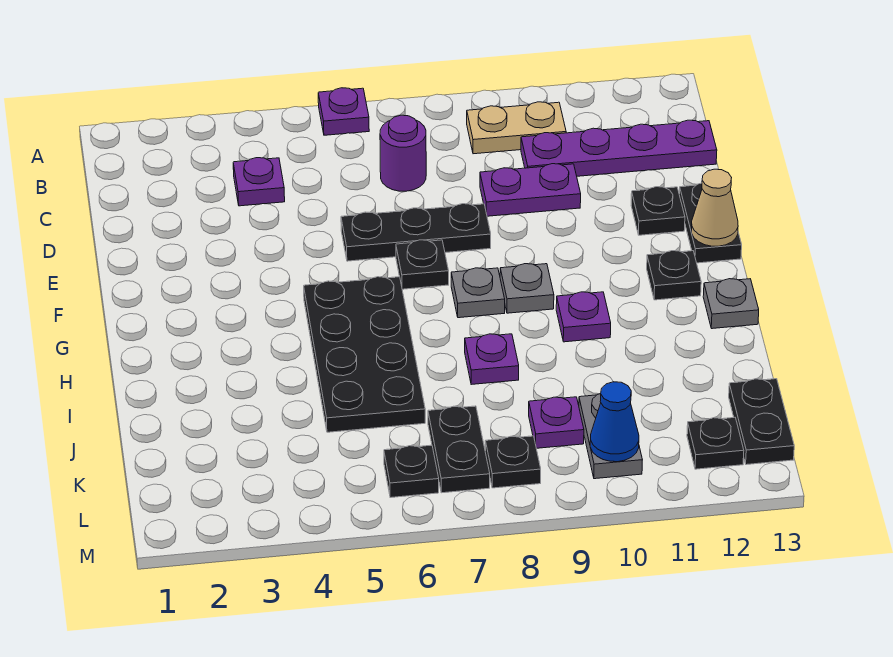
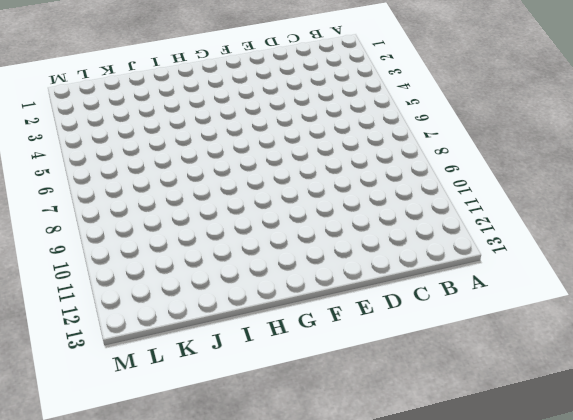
none -> purple 1x1 plate [318,88,369,135]
none -> tan 1x2 plate [467,102,566,154]
none -> purple 1x1 plate [233,158,285,206]

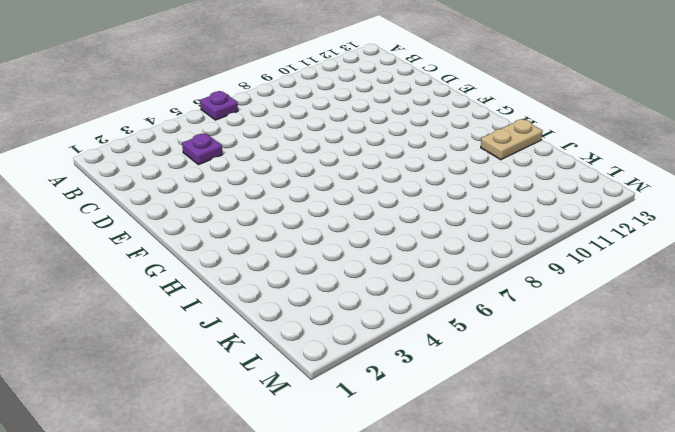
tan 1x2 plate [481,119,543,160] -> tan 1x2 plate moved to [467,102,566,154]
none -> purple 1x1 round brick [380,115,426,191]
none -> purple 1x4 plate [521,120,717,176]
none -> purple 1x2 plate [480,164,581,216]

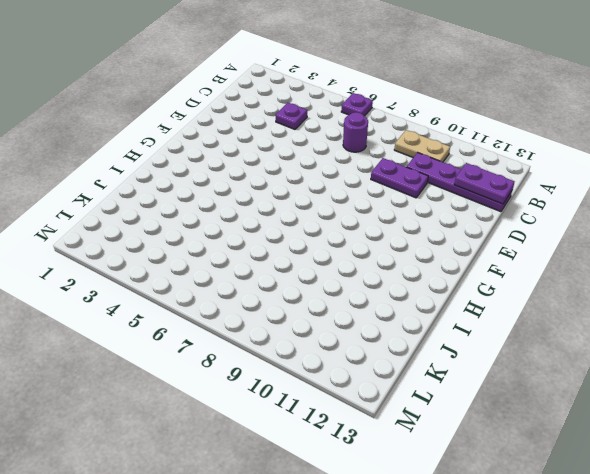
purple 1x2 plate [454,163,515,204] -> none
none -> black 1x3 plate [341,204,491,261]
none -> black 1x1 plate [631,187,685,235]
none -> black 1x2 plate [679,183,742,263]

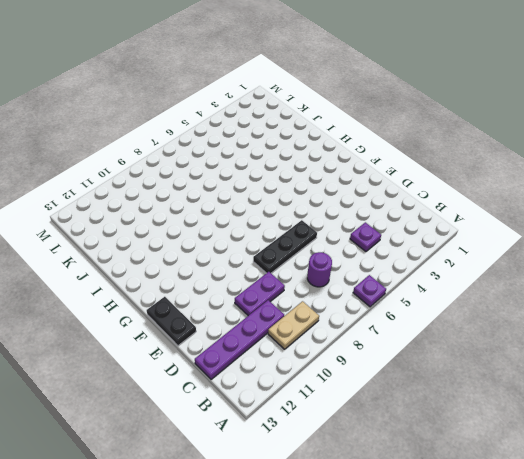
none -> black 1x1 plate [631,187,685,235]
none -> black 1x1 plate [396,240,449,289]
none -> black 2x4 plate [304,277,425,432]

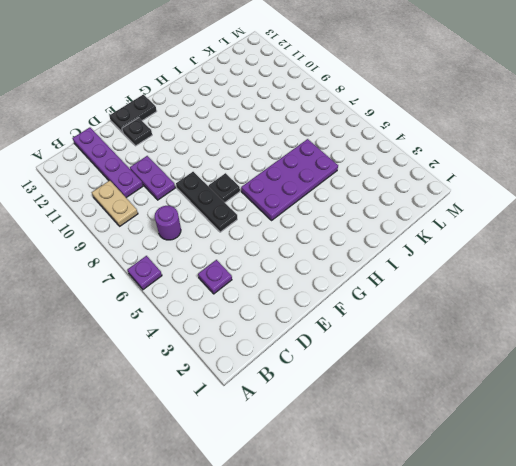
purple 2x4 plate [241,139,338,220] -> black 2x4 plate [304,277,425,432]
none -> grey 1x1 plate [451,268,505,318]
none -> grey 1x1 plate [500,264,554,313]
none -> black 1x1 plate [647,251,701,300]

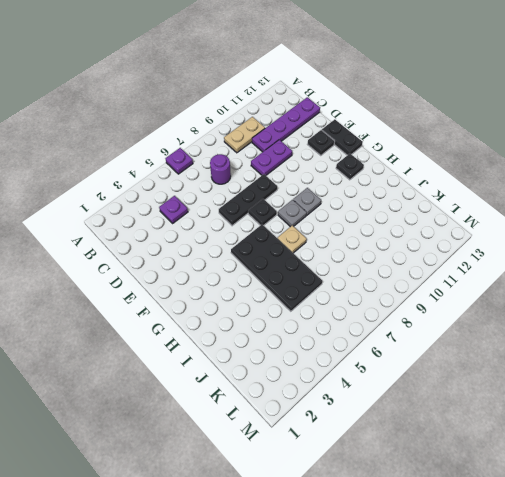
tan 1x1 plate [277,225,307,253] -> none
none -> purple 1x1 plate [556,292,611,342]
none -> grey 1x1 plate [703,279,759,329]
none -> purple 1x1 plate [465,334,519,385]

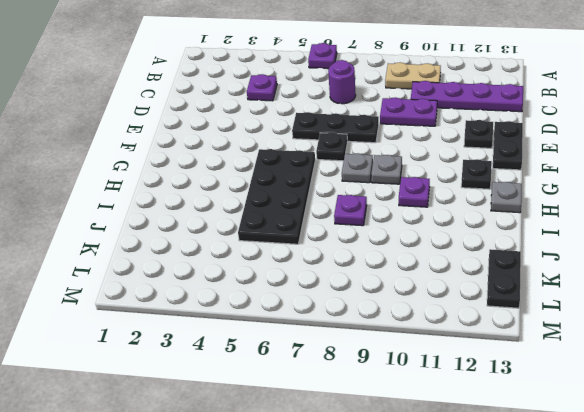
none -> black 1x2 plate [428,406,490,493]
none -> purple 1x1 plate [529,397,584,448]
none -> grey 1x2 plate [579,394,642,479]

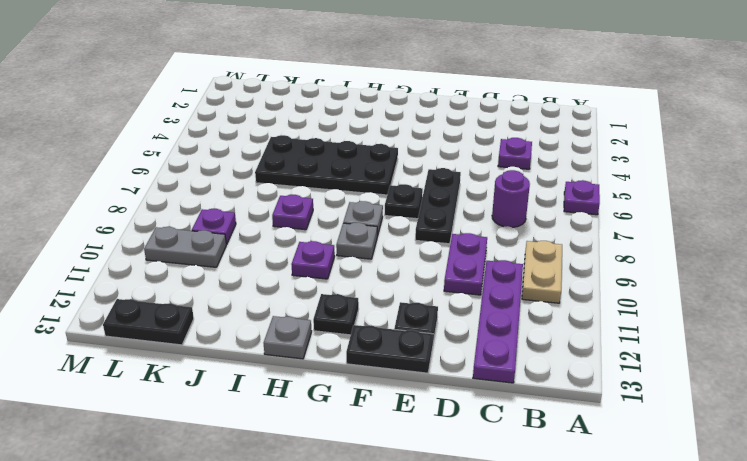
none -> black 1x2 plate [428,406,490,493]
none -> black 1x1 plate [384,445,439,498]
none -> black 1x1 plate [485,436,541,488]

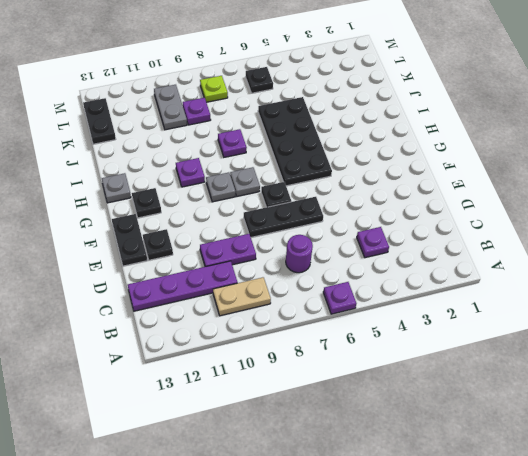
lime 1x1 plate [200,76,228,102] -> black 1x1 plate [485,436,541,488]
none -> black 1x2 plate [428,406,490,493]
none -> black 1x1 plate [687,417,744,469]
none -> tan 1x1 cone [692,169,738,246]

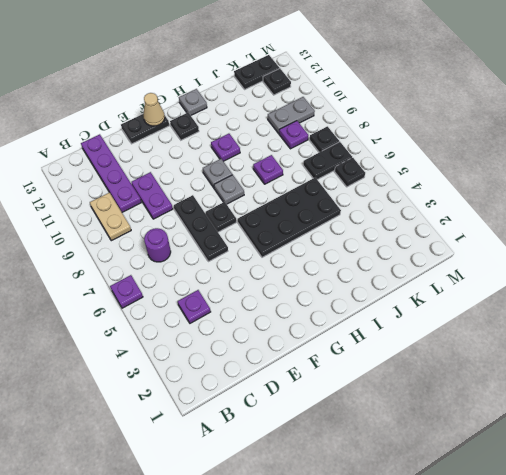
none -> black 1x1 plate [631,187,685,235]
none -> blue 1x1 cone [590,382,639,462]

